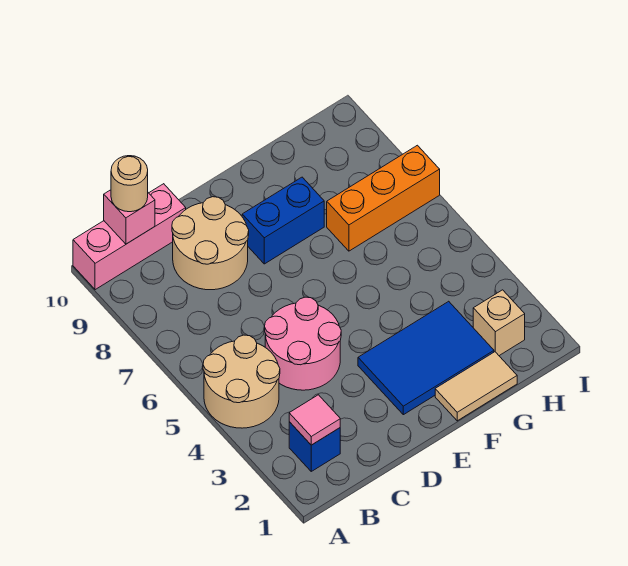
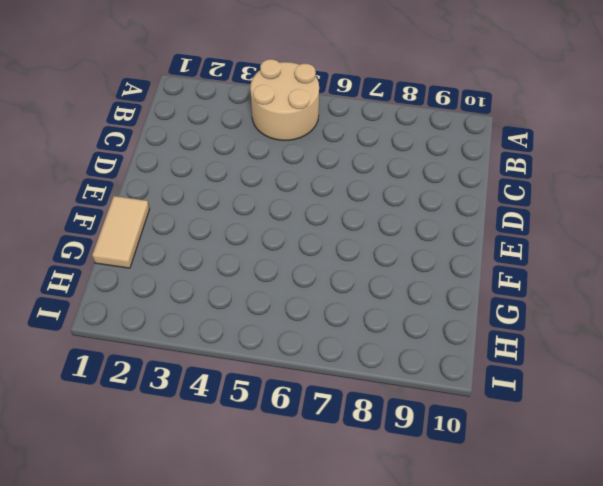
none -> pink 1x3 brick [73,184,186,290]
none -> blue 1x1 brick [289,422,340,471]
none -> pink 2x2 round brick [265,297,341,390]

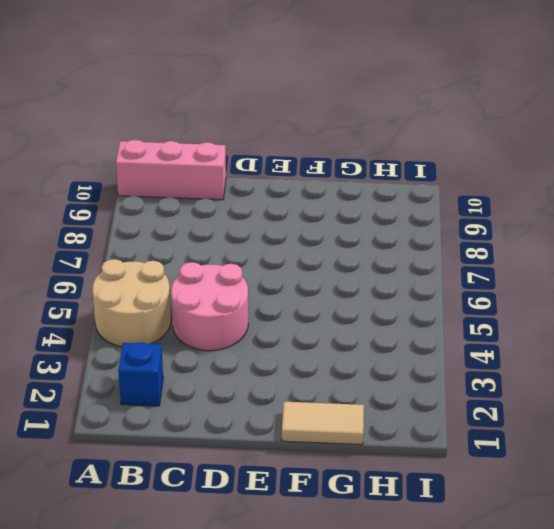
none -> tan 2x2 round brick [172,197,249,290]
none -> blue 2x3 tile [358,301,494,415]
none -> blue 1x2 brick [242,177,324,264]

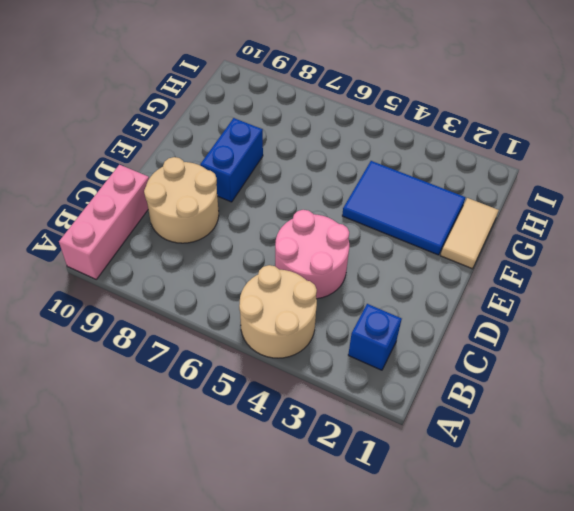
blue 2x3 tile [342,161,465,255] -> blue 2x3 tile turned to [358,301,494,415]
none -> orange 1x3 brick [327,145,440,251]
none -> tan 1x1 brick [473,290,525,356]
none -> pink 1x1 tile [289,395,340,445]

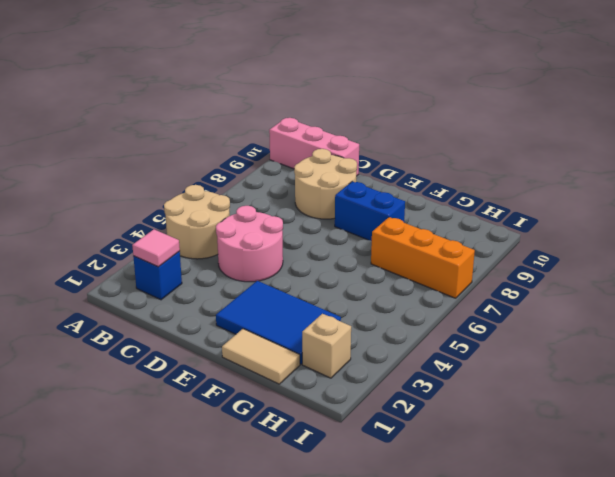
none -> pink 1x1 brick [104,190,155,244]
none -> tan 1x1 round brick [111,156,148,212]

